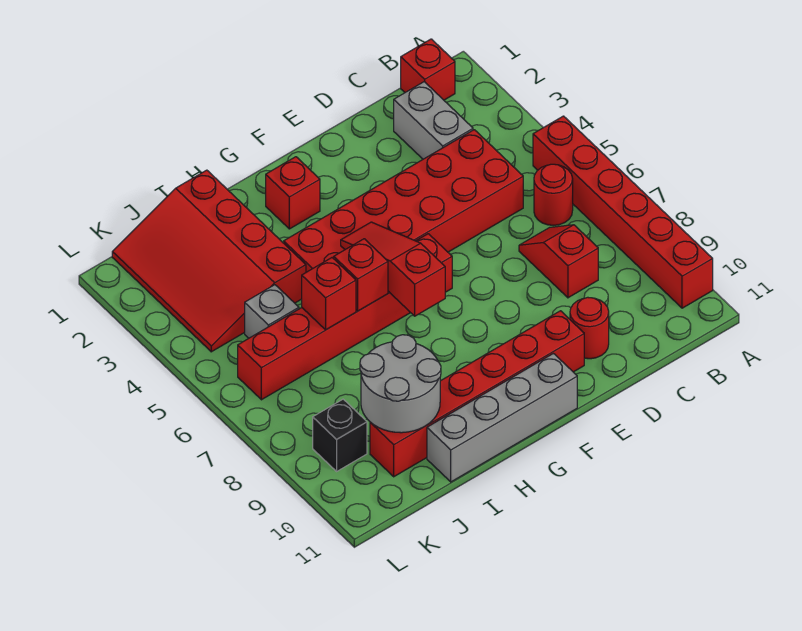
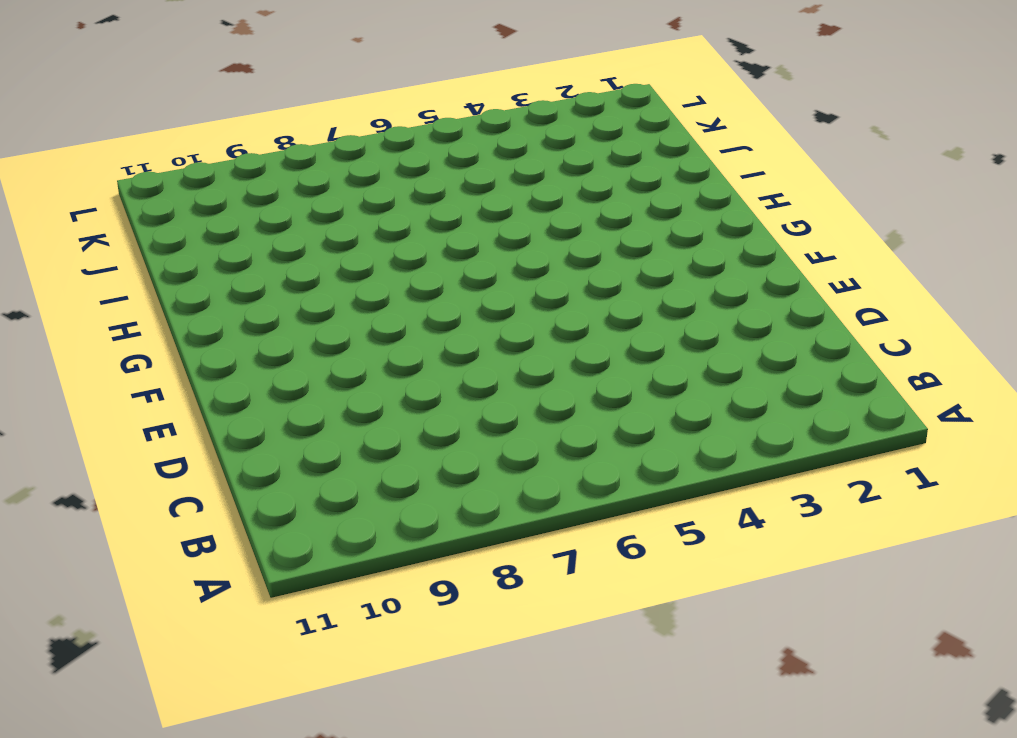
none -> red 1x6 brick [533,116,713,308]
none -> red 1x1 brick [401,39,455,100]
none -> red 1x1 round brick [534,164,573,225]

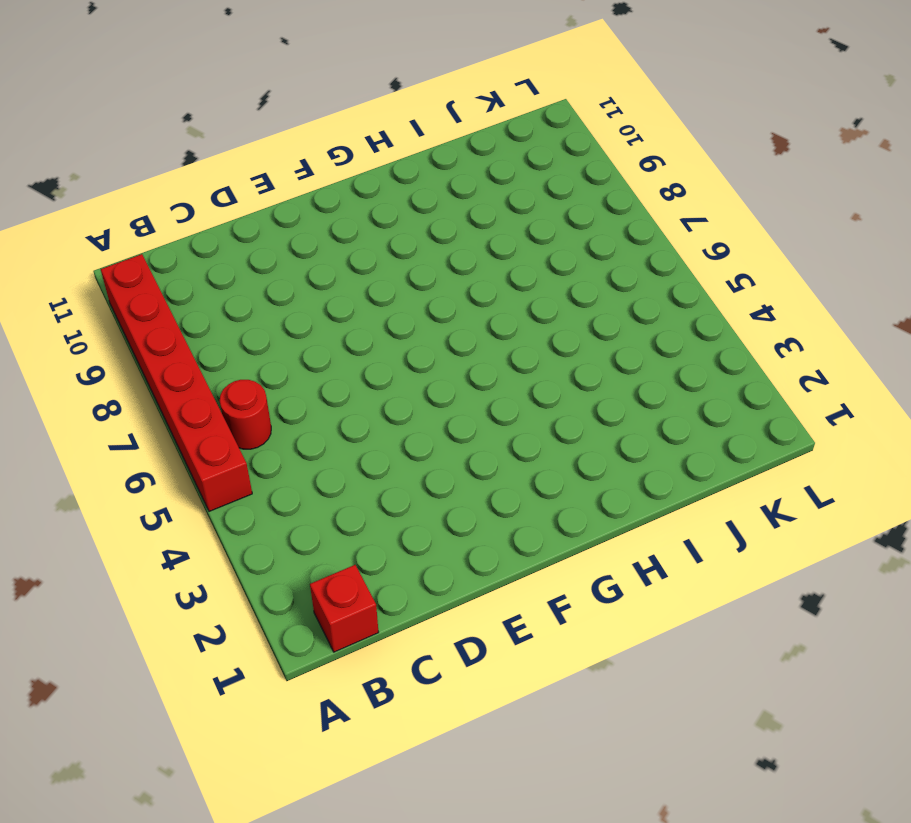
none -> grey 1x2 brick [394,82,473,159]
none -> red 2x6 brick [284,130,523,272]
none -> red 1x2 slope [519,225,598,298]

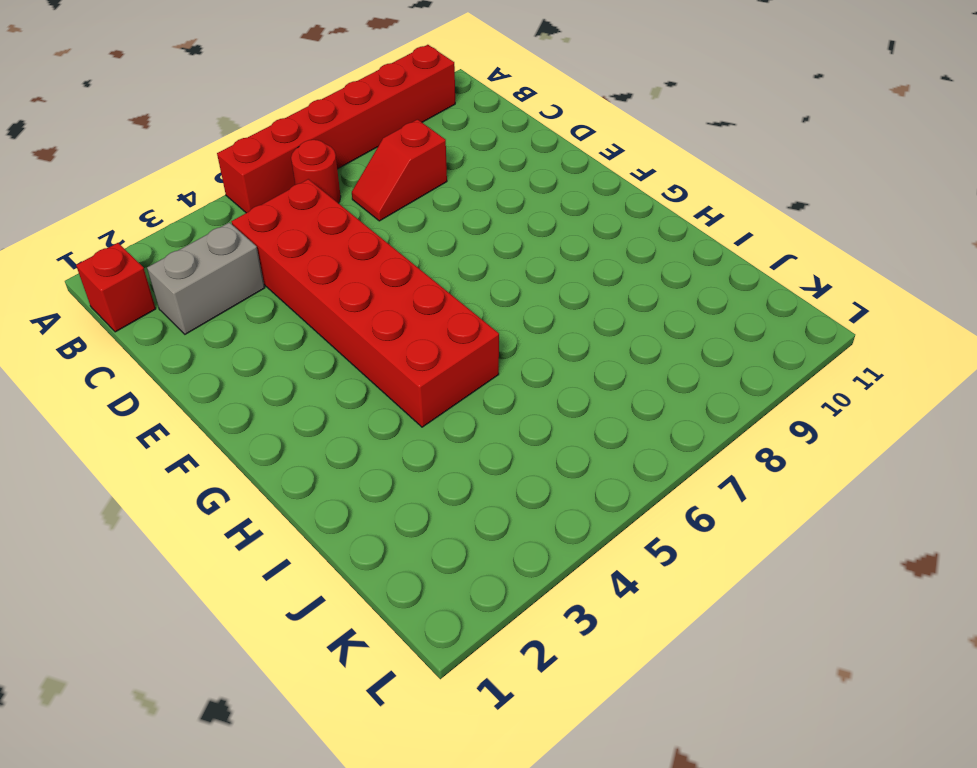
none -> red 1x1 round brick [570,297,609,359]
none -> red 1x6 brick [370,311,584,477]
none -> red 1x6 brick [238,234,452,400]

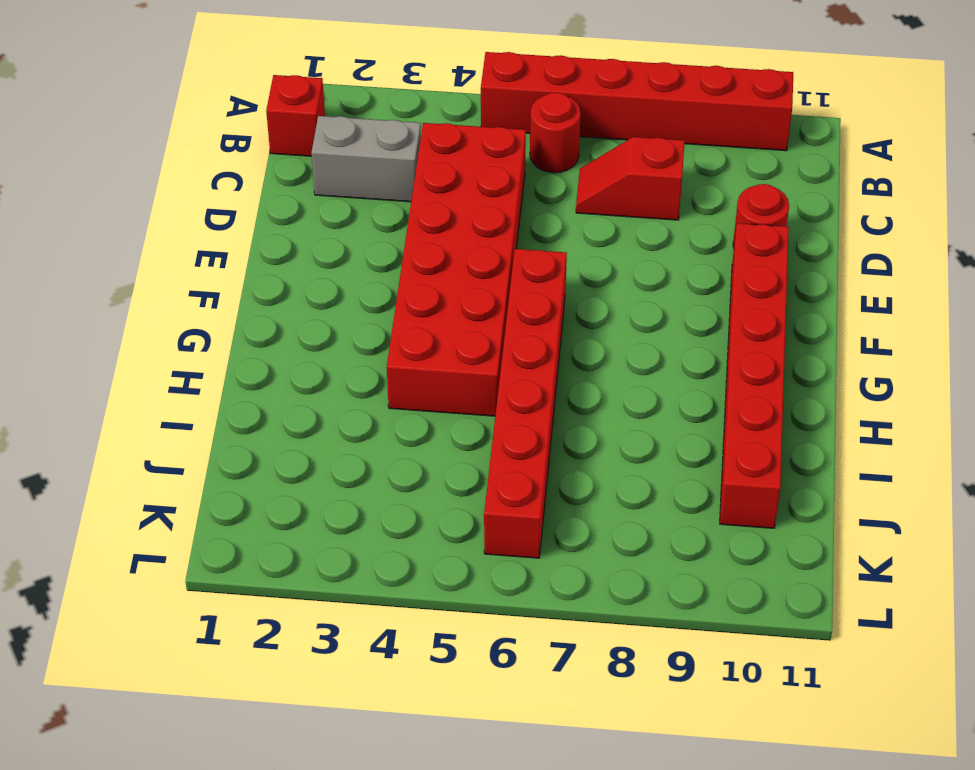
none -> grey 1x4 brick [427,354,577,482]
none -> red 1x1 brick [266,157,320,229]
none -> red 3x4 slope [112,170,306,352]

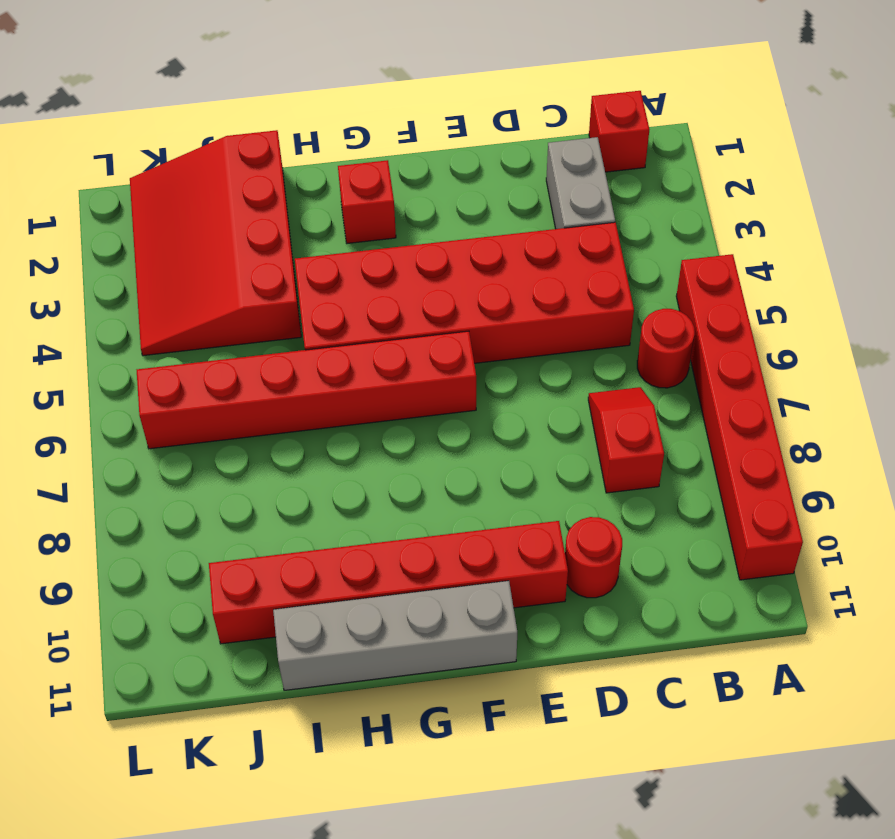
none -> grey 1x1 brick [245,285,299,338]
none -> black 1x1 brick [313,399,367,471]
none -> red 1x3 slope [341,222,445,316]

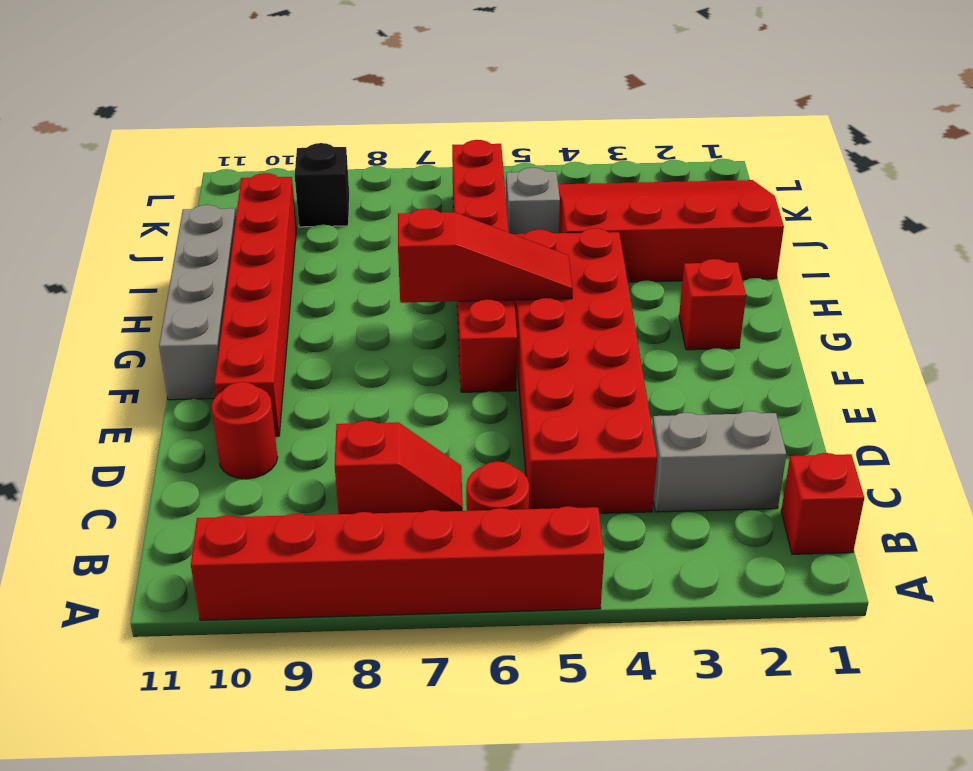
none -> red 1x1 brick [334,239,388,311]
none -> red 1x1 brick [302,258,356,330]
none -> grey 2x2 round brick [360,335,441,433]

